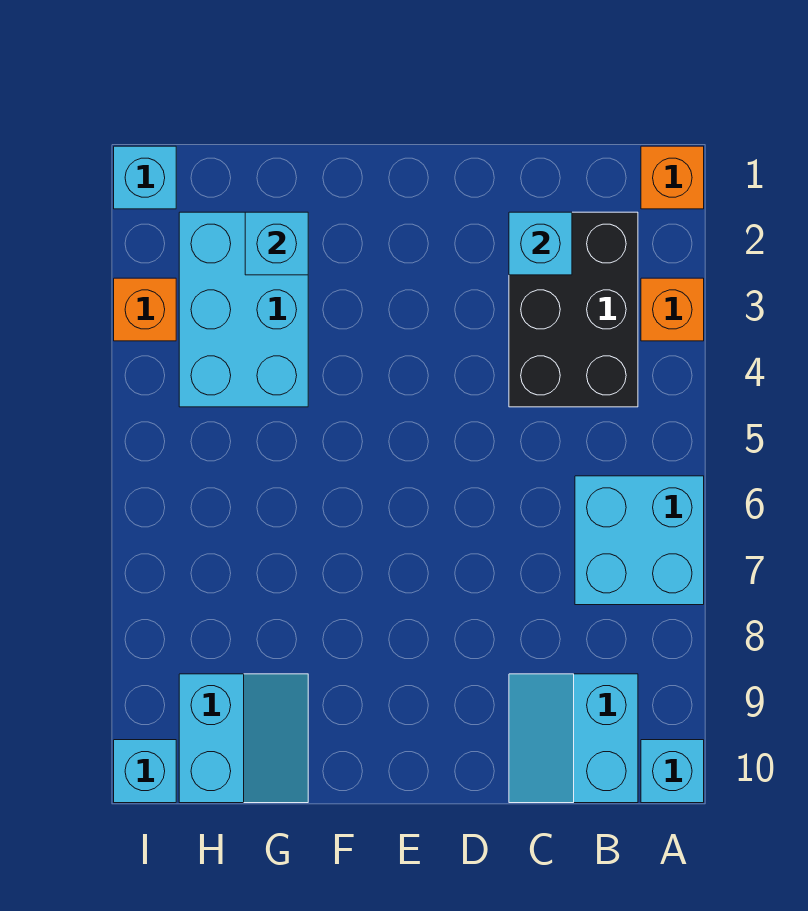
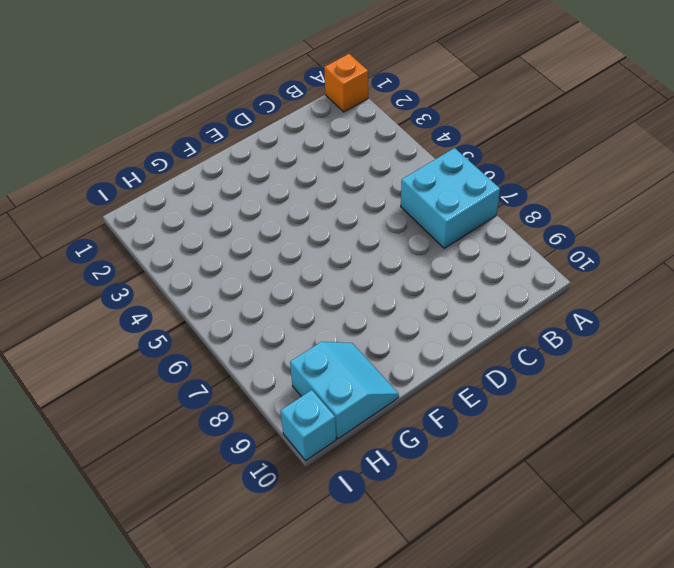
none -> orange 1x1 brick [641,278,704,341]
none -> cyan 1x1 brick [641,740,704,803]
none -> black 2x3 brick [509,212,638,407]

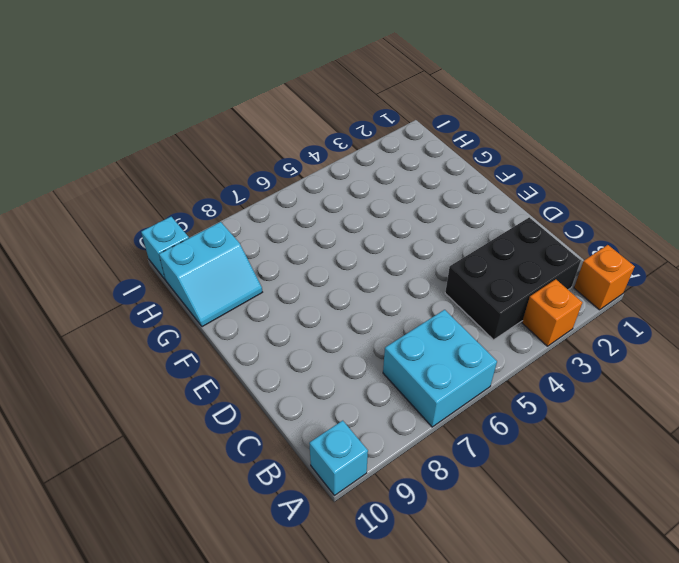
none -> cyan 2x2 slope [509,674,638,803]
none -> cyan 2x3 brick [179,212,308,407]
none -> cyan 1x1 brick [114,146,176,209]

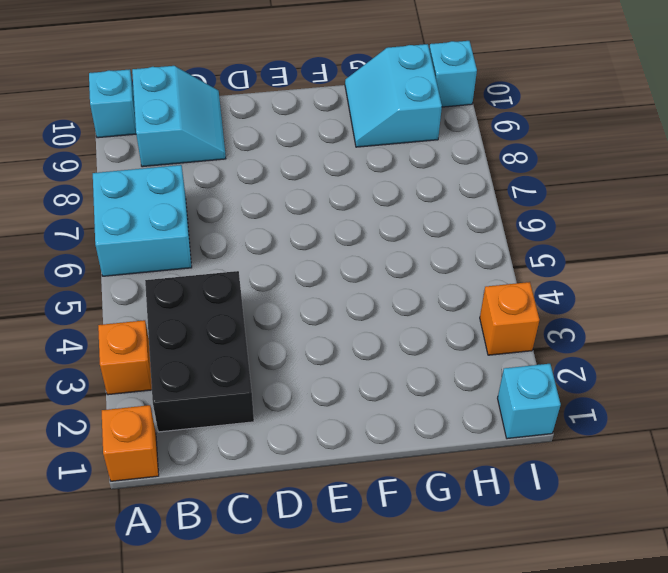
none -> cyan 2x3 brick [179,212,308,407]
none -> cyan 1x1 brick [509,212,572,275]
none -> cyan 1x1 brick [245,212,308,275]

